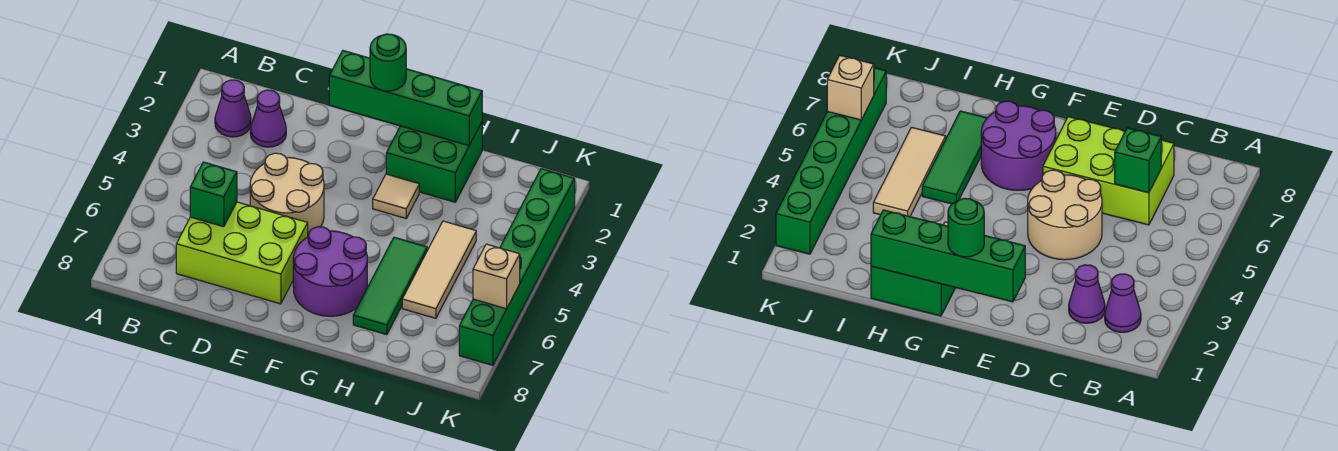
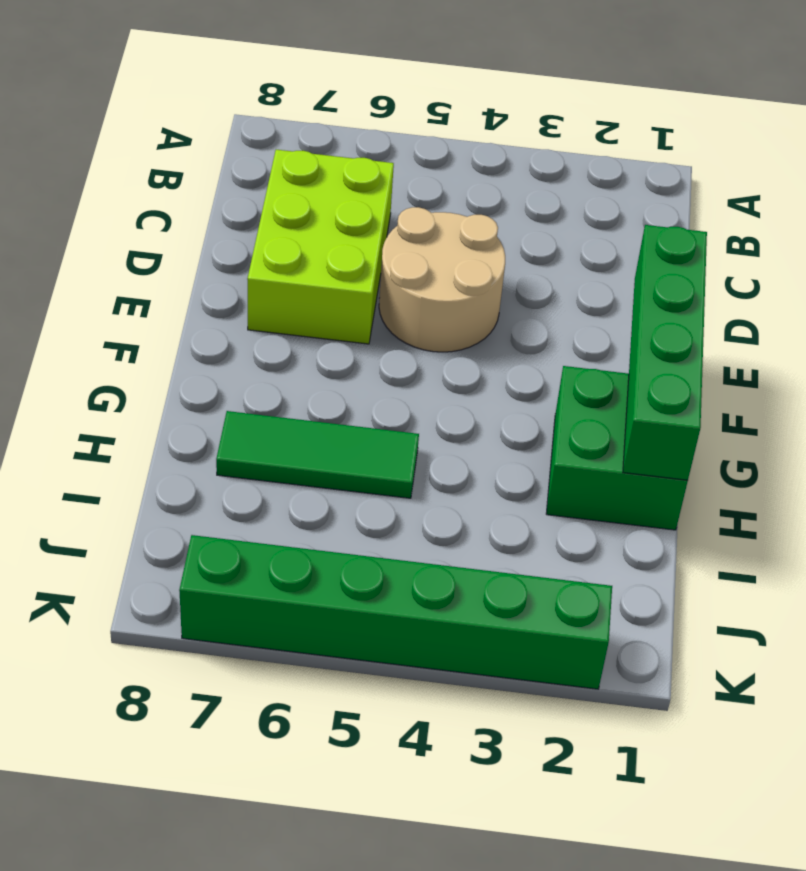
none -> purple 1x1 cone [215,80,251,137]
none -> purple 1x1 cone [250,90,286,147]
none -> purple 2x2 round brick [293,227,367,316]

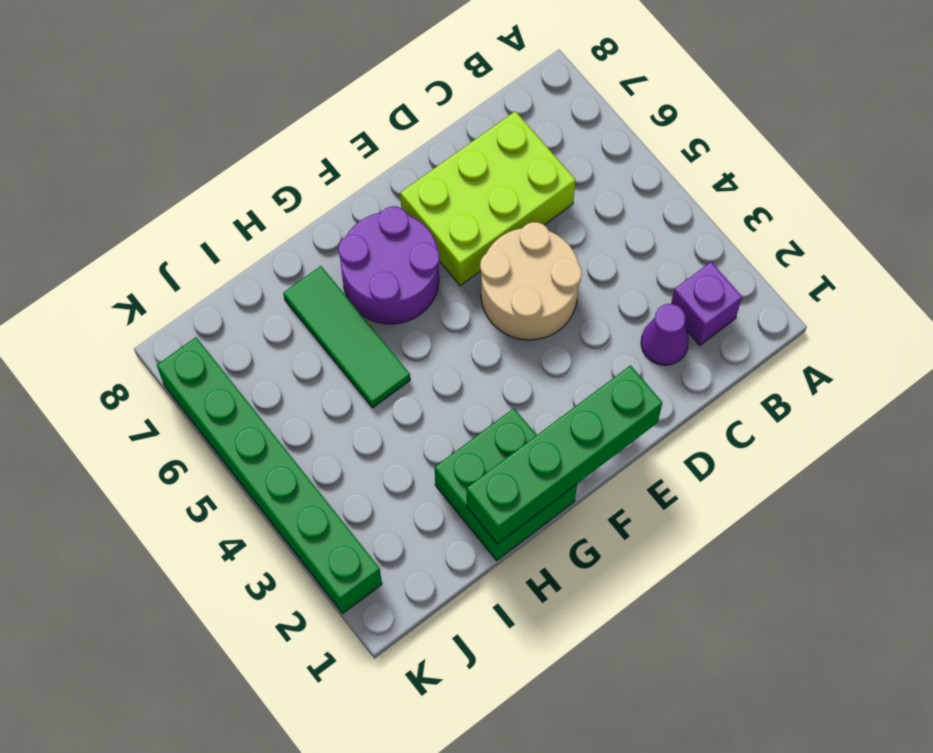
purple 1x1 brick [671,262,742,345] -> purple 1x1 cone [215,80,251,137]
none -> tan 1x1 tile [373,174,419,218]
none -> tan 1x3 tile [402,221,476,318]
none -> green 1x1 brick [190,162,237,227]

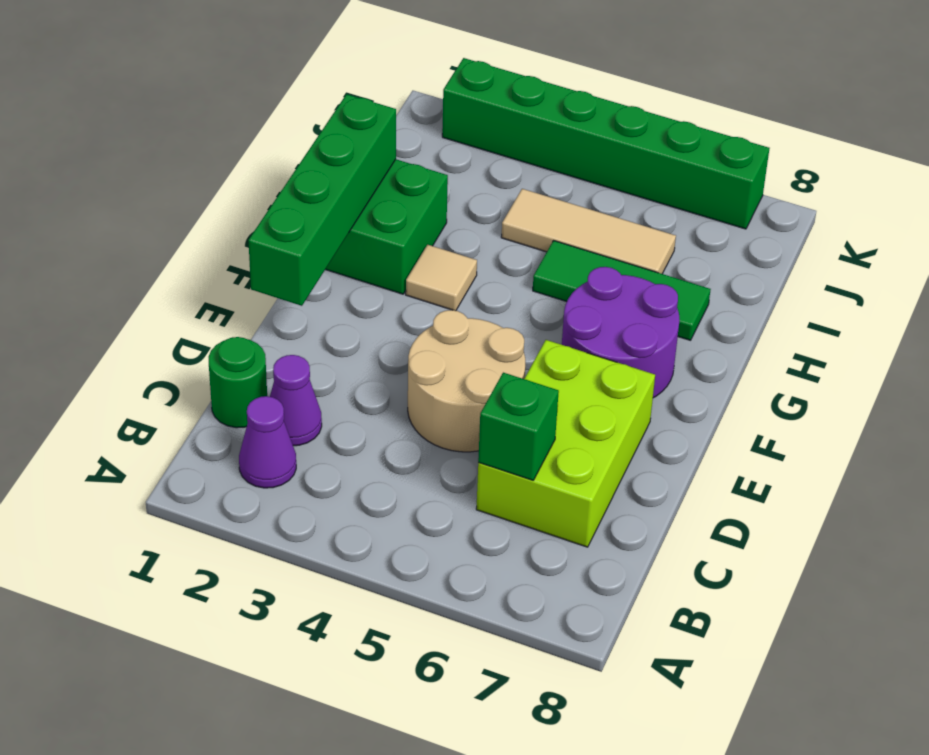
green 1x1 round brick [209,337,267,428] -> green 1x1 round brick moved to [370,34,406,91]
none -> tan 1x1 brick [473,244,520,309]

